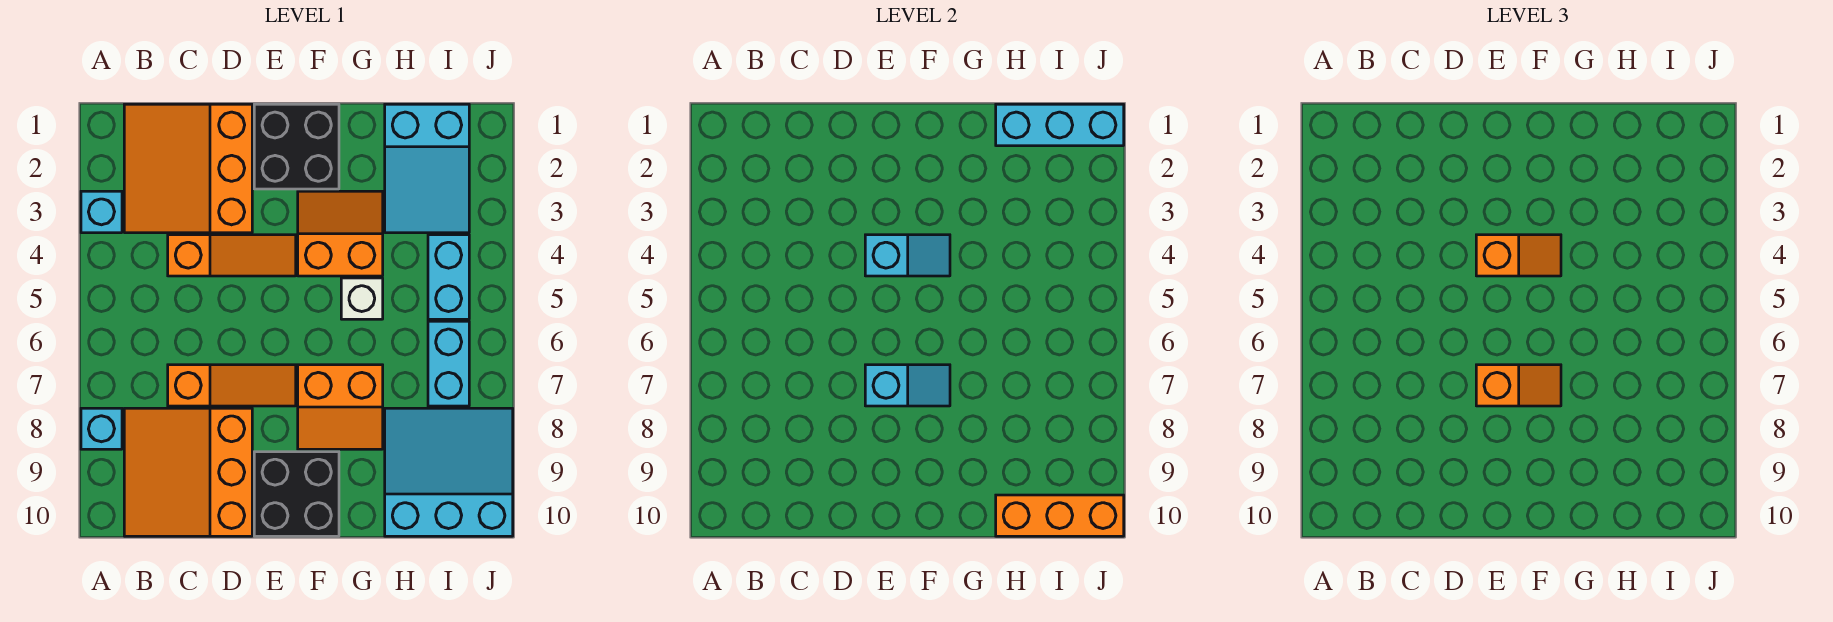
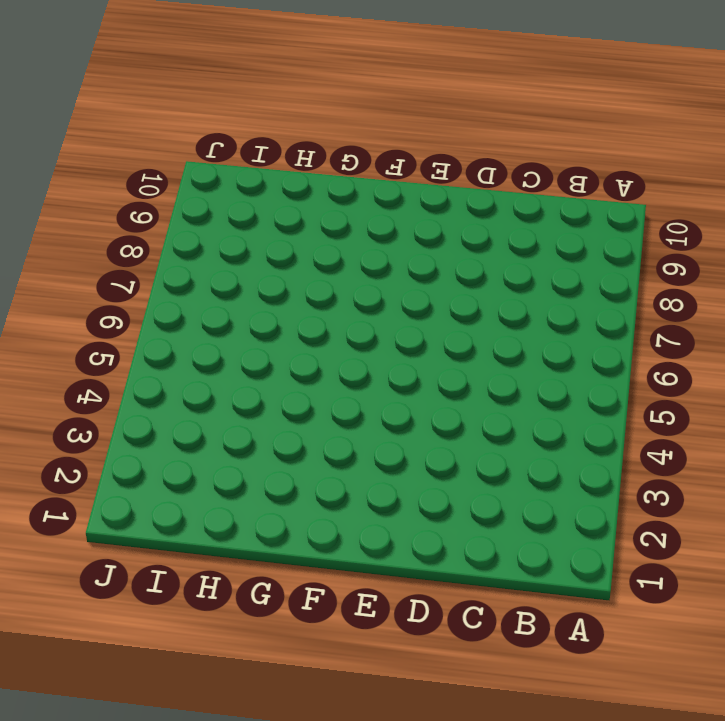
none -> cyan 1x1 brick [81,191,122,233]
none -> cyan 1x1 brick [81,408,122,449]
none -> orange 3x3 slope [124,104,252,233]

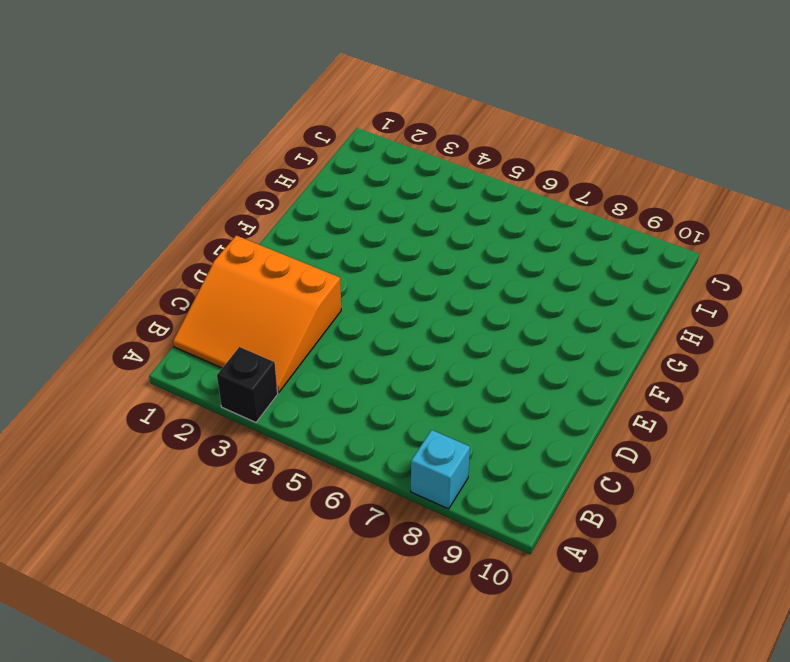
black 1x1 brick [217,347,278,422] -> cyan 1x1 brick [81,191,122,233]
none -> orange 3x3 slope [124,408,252,536]
none -> orange 1x3 slope [168,235,296,276]
none -> orange 1x3 slope [168,365,296,406]

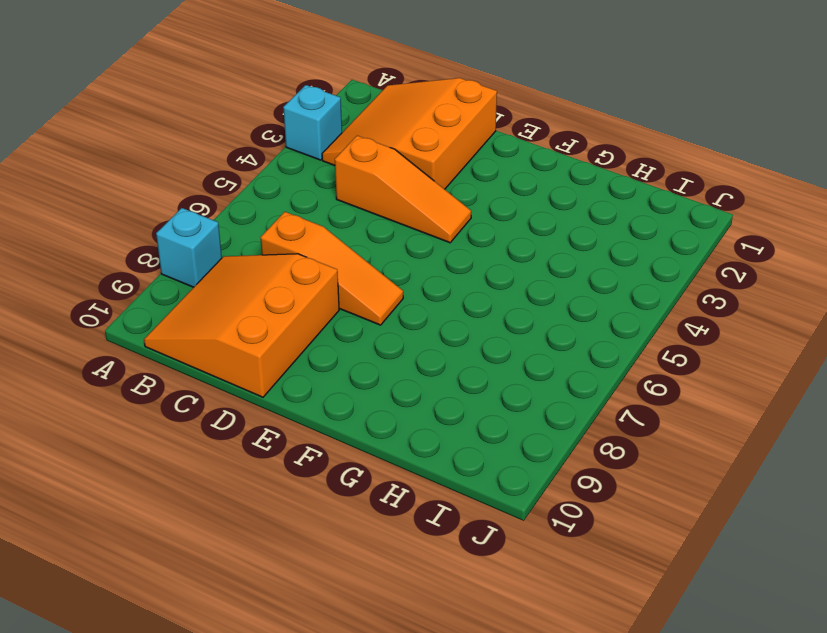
none -> black 2x2 brick [254,104,339,189]
none -> black 2x2 brick [254,452,339,536]
none -> orange 2x2 slope [298,191,383,276]

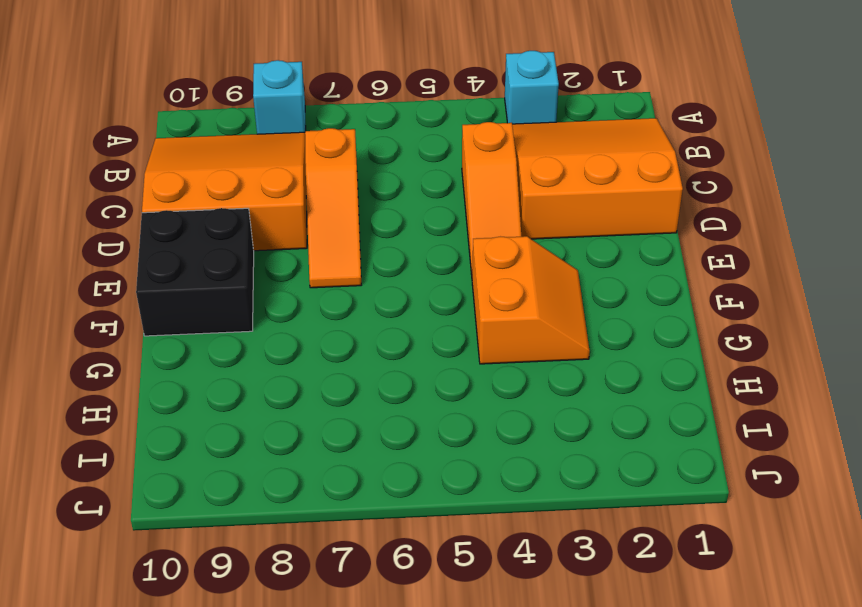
none -> black 2x2 brick [254,104,339,189]
none -> orange 2x2 slope [298,365,383,449]
none -> white 1x1 brick [341,278,383,319]

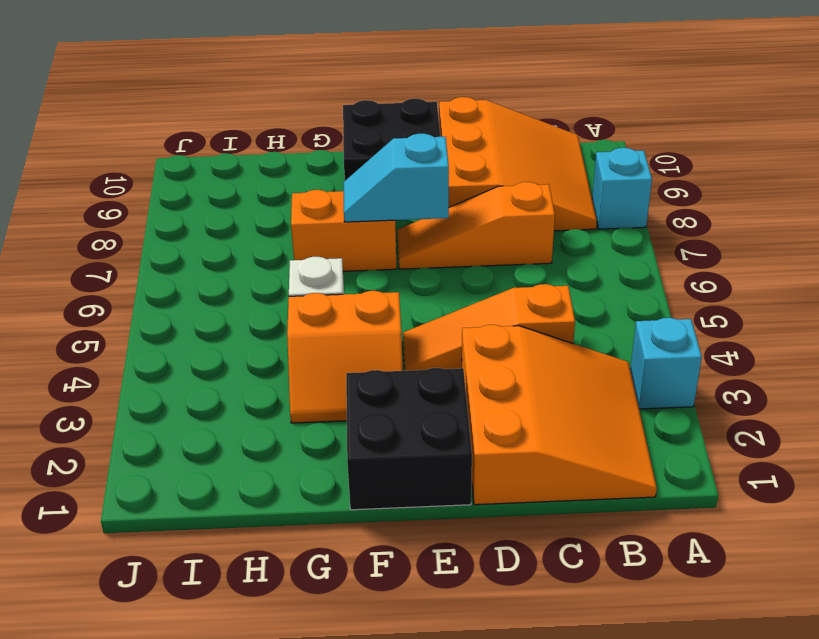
none -> cyan 2x3 slope [385,104,469,233]
none -> cyan 3x3 slope [385,408,513,536]
none -> cyan 1x2 brick [428,235,469,319]

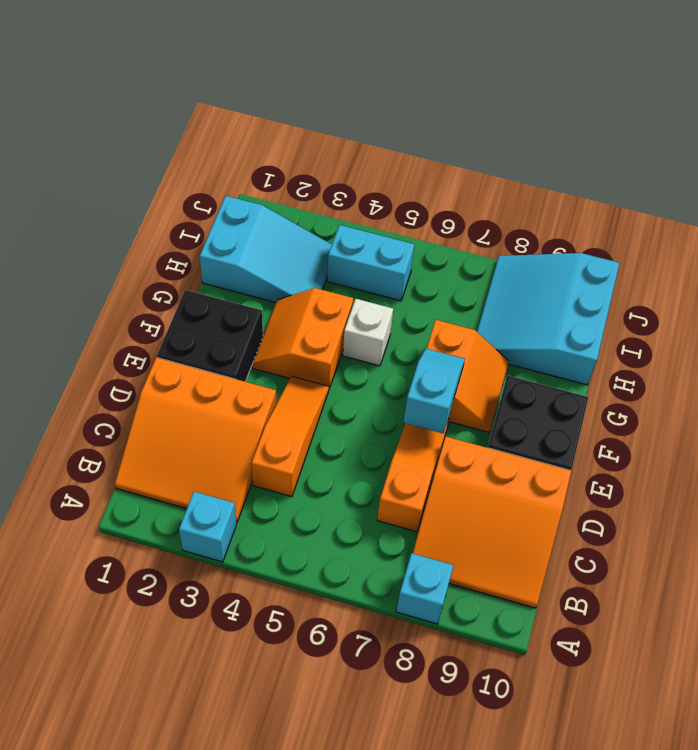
none -> cyan 1x2 brick [428,321,469,406]
none -> cyan 1x2 slope [865,235,950,276]
none -> cyan 1x3 brick [996,104,1124,146]

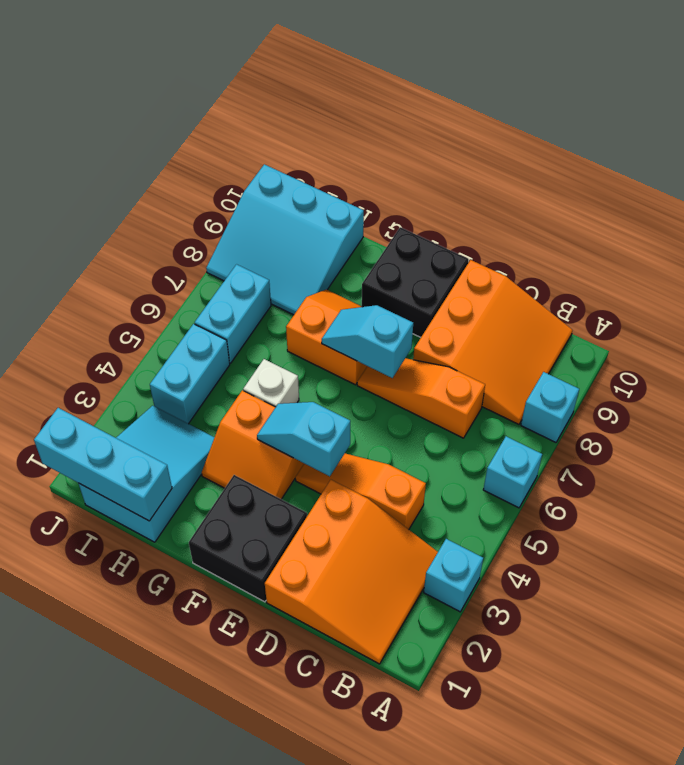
cyan 1x1 brick [483,436,542,508] -> none
none -> orange 1x3 brick [996,495,1124,536]
none -> orange 1x2 slope [1476,235,1561,276]
none -> orange 1x2 slope [1476,365,1561,406]

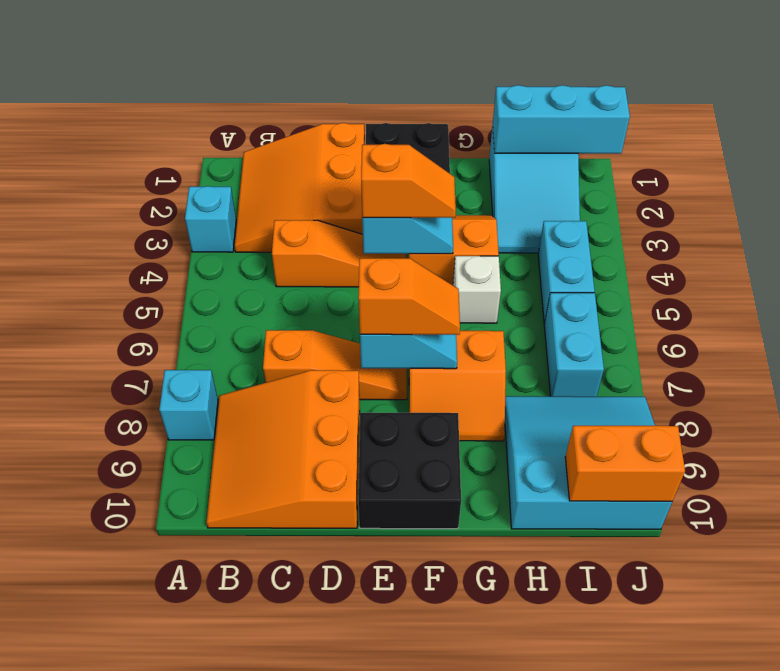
orange 1x2 brick [565,426,685,501] -> orange 1x3 brick [996,495,1124,536]

